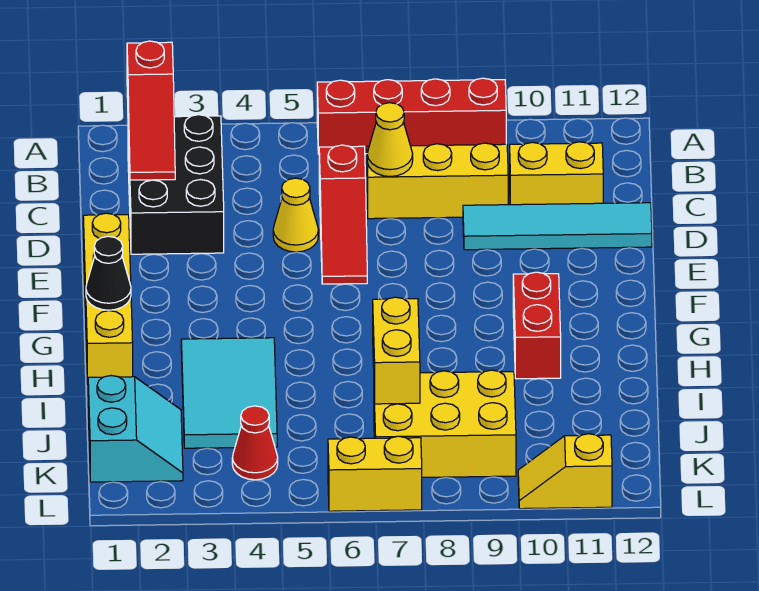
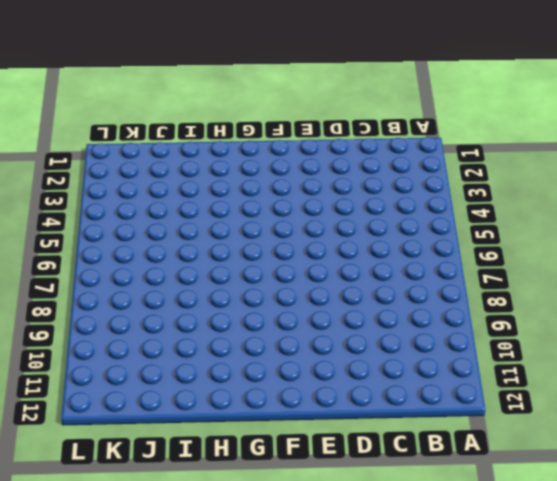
none -> red 1x4 brick [317,78,506,154]
none -> black 2x3 brick [128,115,224,254]
none -> red 1x3 slope [319,145,367,284]

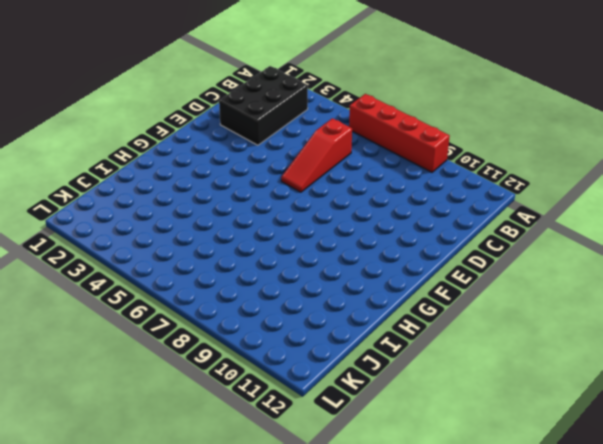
none -> yellow 1x3 brick [367,143,508,219]
none -> yellow 1x2 brick [510,142,603,205]
none -> yellow 1x1 cone [273,178,318,252]

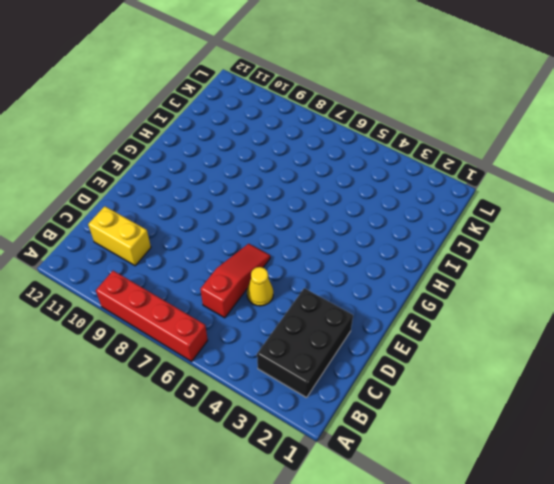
none -> yellow 1x3 brick [367,143,508,219]
none -> cyan 1x4 tile [463,203,652,250]
none -> yellow 1x4 brick [83,213,133,384]

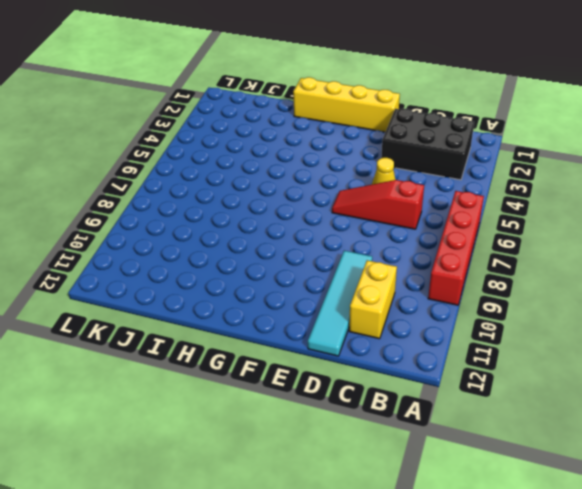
none -> yellow 1x3 brick [367,143,508,219]
none -> red 1x2 brick [513,272,561,379]
none -> cyan 2x3 tile [181,338,277,448]

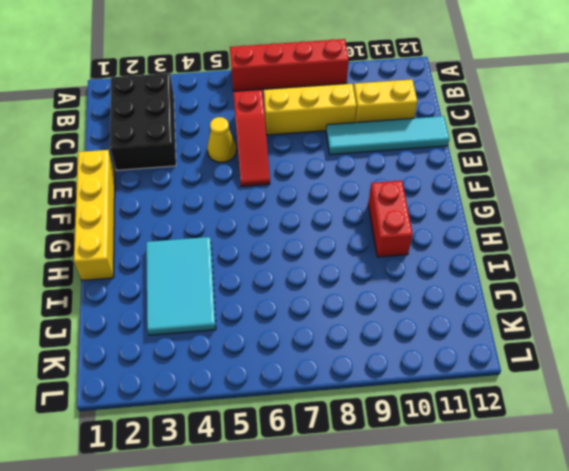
none -> cyan 2x2 slope [88,376,183,482]
none -> yellow 2x3 brick [374,370,516,477]
none -> red 1x1 cone [232,406,278,480]

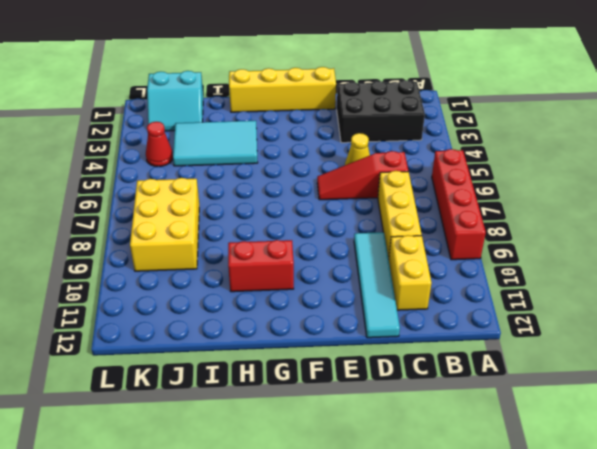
none -> yellow 1x2 brick [328,436,422,511]
none -> yellow 1x2 slope [518,434,612,509]
none -> red 1x3 slope [127,41,175,180]

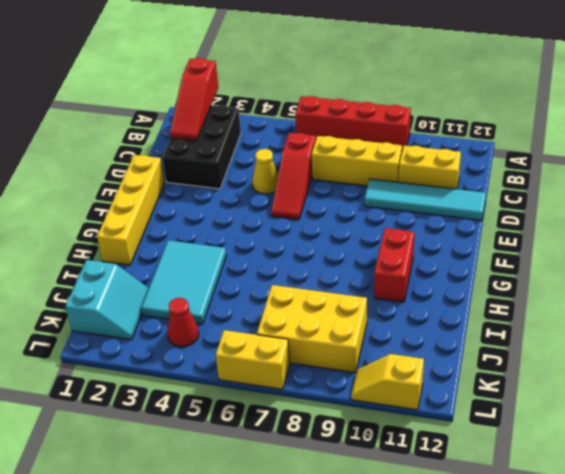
none -> yellow 1x1 cone [367,103,413,177]
none -> black 1x1 cone [86,236,131,310]
none -> yellow 1x2 brick [373,297,420,404]

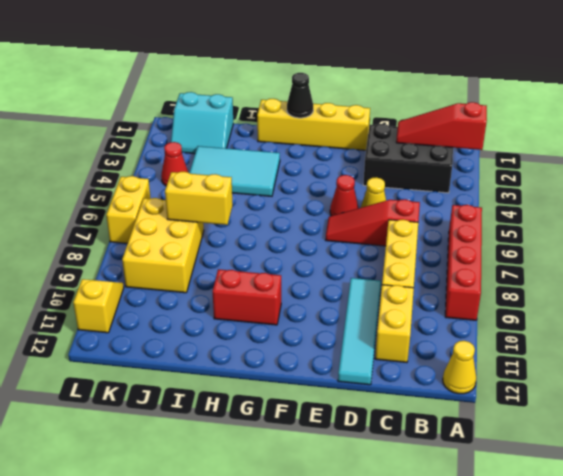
yellow 1x1 cone [443,341,476,394] -> yellow 1x1 cone moved to [367,103,413,177]
red 1x1 cone [330,175,358,216] -> none

